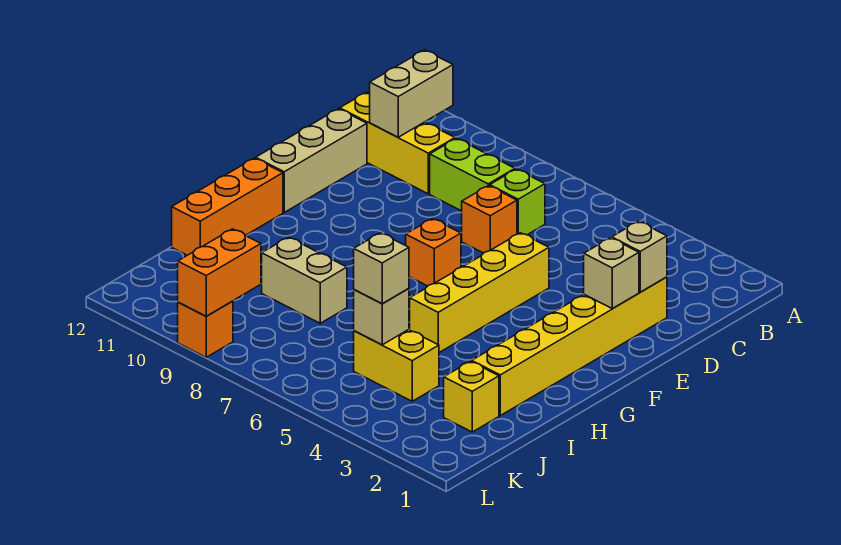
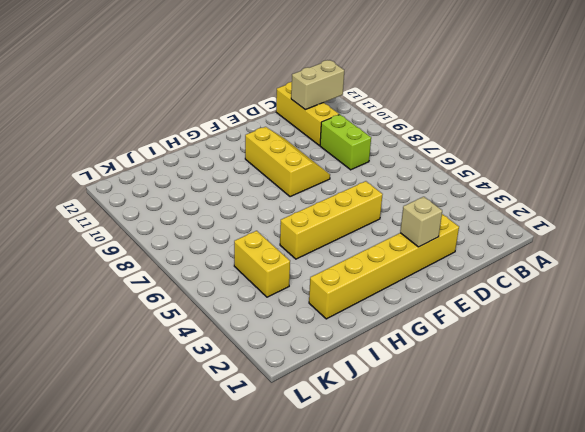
yellow 2x3 slope [245,127,330,197] -> none
none -> lime 1x1 brick [490,169,545,235]
none -> orange 1x1 brick [462,186,517,253]
none -> tan 1x3 brick [256,109,367,212]

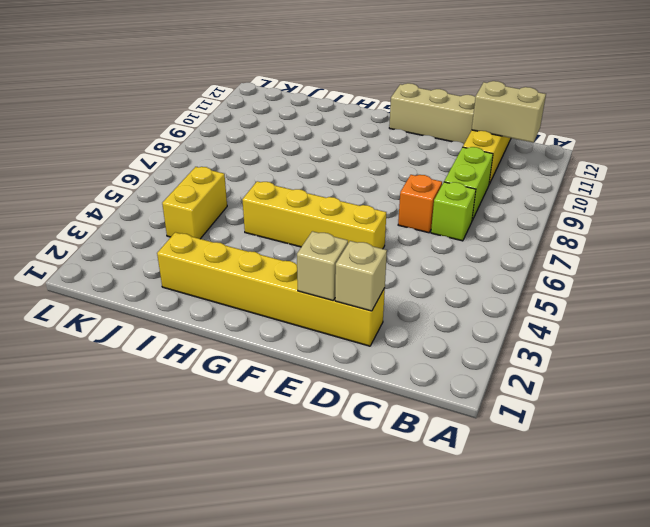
none -> orange 1x1 brick [406,219,461,286]
none -> orange 1x3 brick [172,158,283,255]
none -> tan 1x2 brick [262,237,347,323]

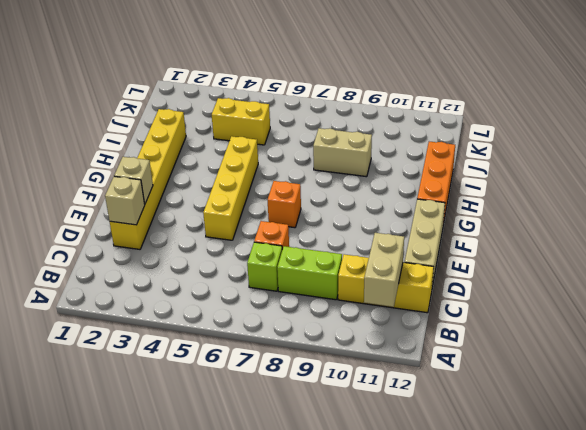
none -> yellow 1x1 brick [444,361,499,432]
none -> orange 1x1 brick [178,301,233,357]
none -> tan 1x1 brick [354,289,409,345]

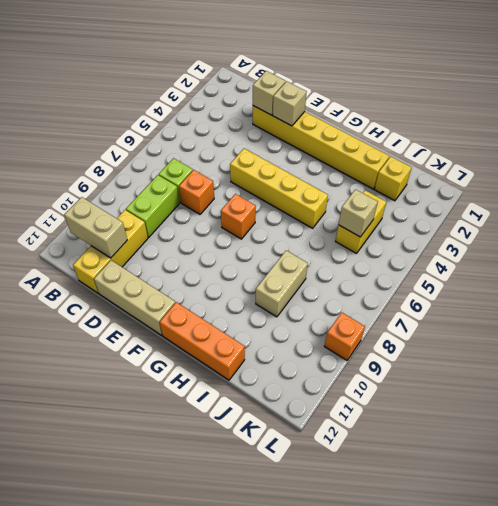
none -> orange 1x2 brick [178,229,261,316]
none -> tan 1x1 brick [354,233,409,304]

